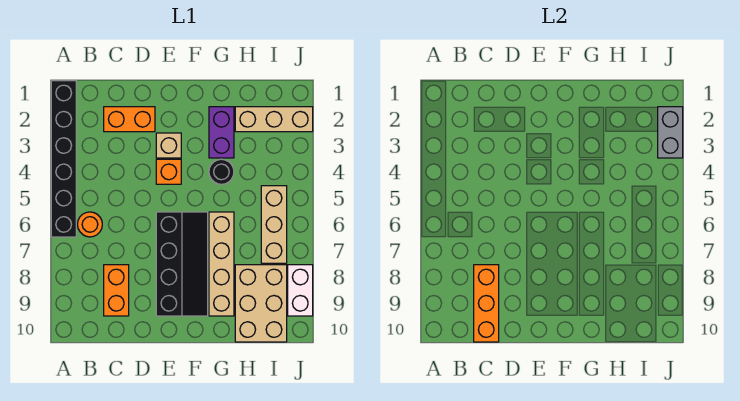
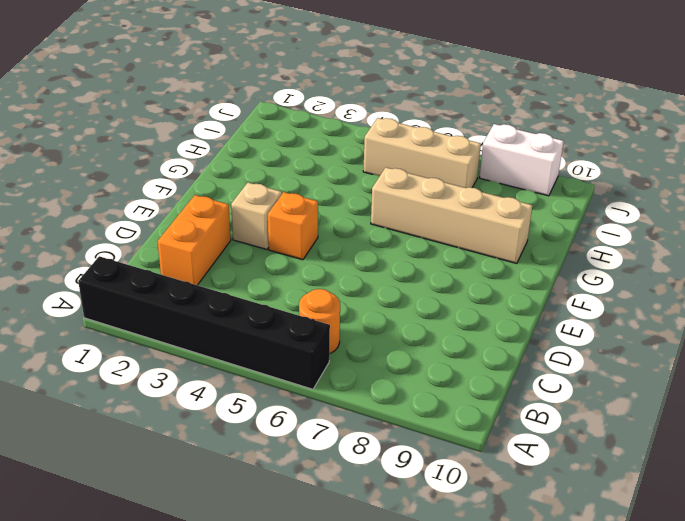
none -> orange 1x2 brick [104,265,129,316]
none -> black 2x4 slope [156,212,208,316]
none -> purple 1x2 brick [209,107,234,158]

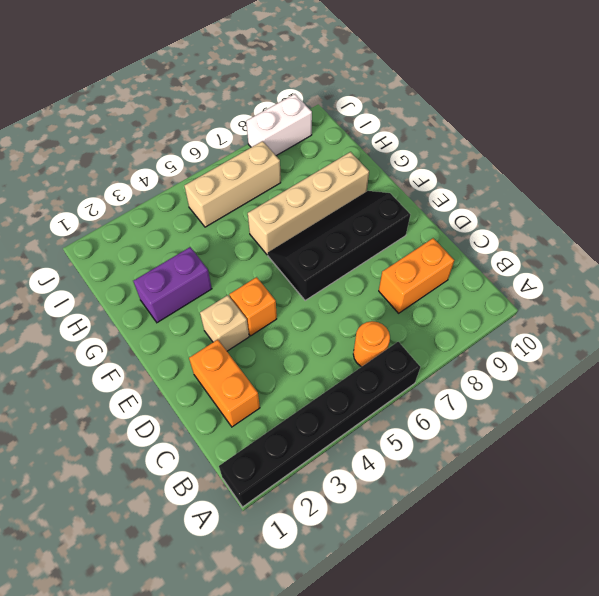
none -> black 1x1 round brick [209,159,234,184]
none -> tan 1x3 brick [235,107,313,132]
none -> tan 2x3 brick [235,265,287,342]

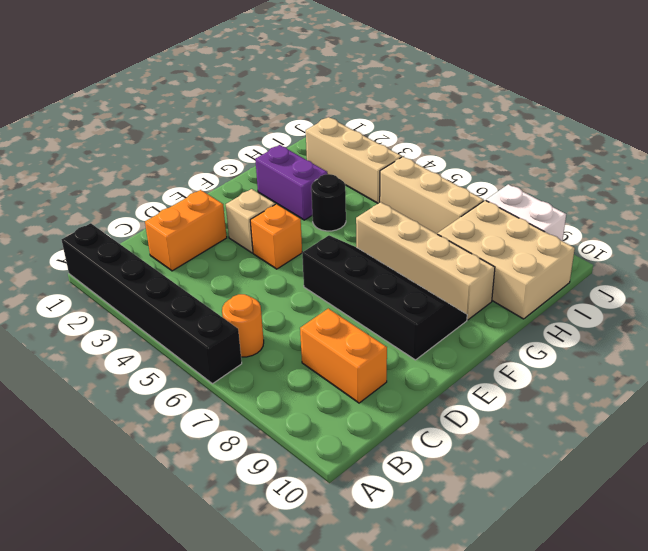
tan 1x3 brick [306,117,402,203] -> tan 1x3 brick turned to [235,107,313,132]
none -> orange 1x3 brick [474,265,499,342]
none -> grey 1x2 brick [658,107,683,158]

